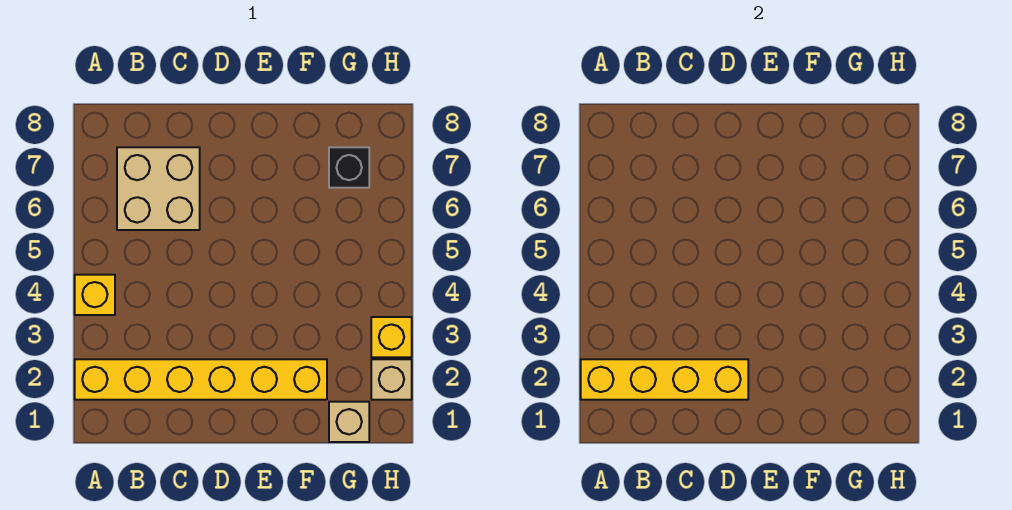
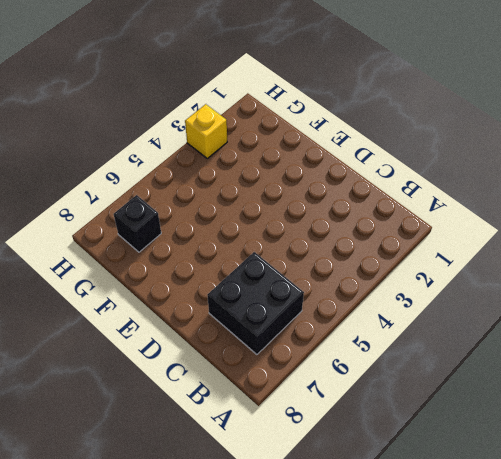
black 2x2 brick [207,252,304,354] -> tan 2x2 brick [117,147,200,230]
none -> yellow 1x6 brick [75,359,327,400]
none -> yellow 1x1 brick [75,275,115,315]

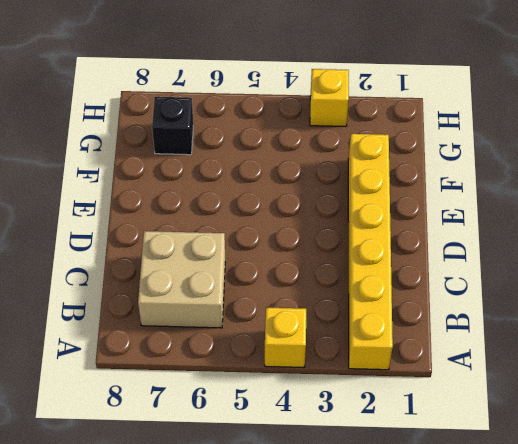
none -> tan 1x1 brick [329,402,369,442]
none -> tan 1x1 brick [371,359,412,400]

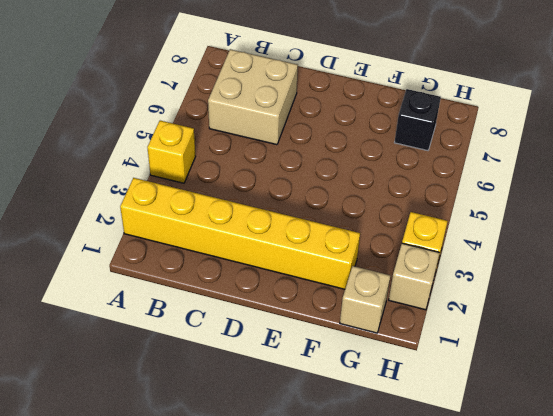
none -> yellow 1x4 brick [581,359,748,400]

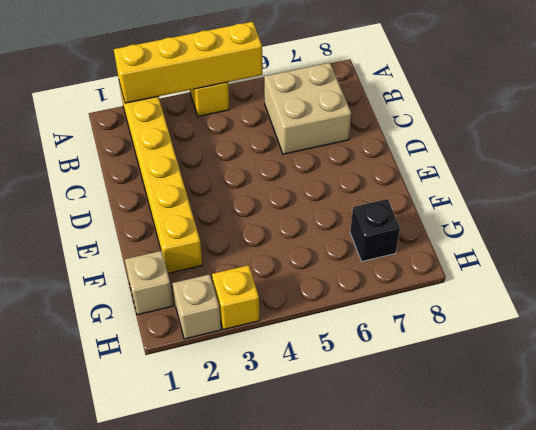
yellow 1x4 brick [114,22,262,103] -> yellow 1x4 brick turned to [581,359,748,400]

